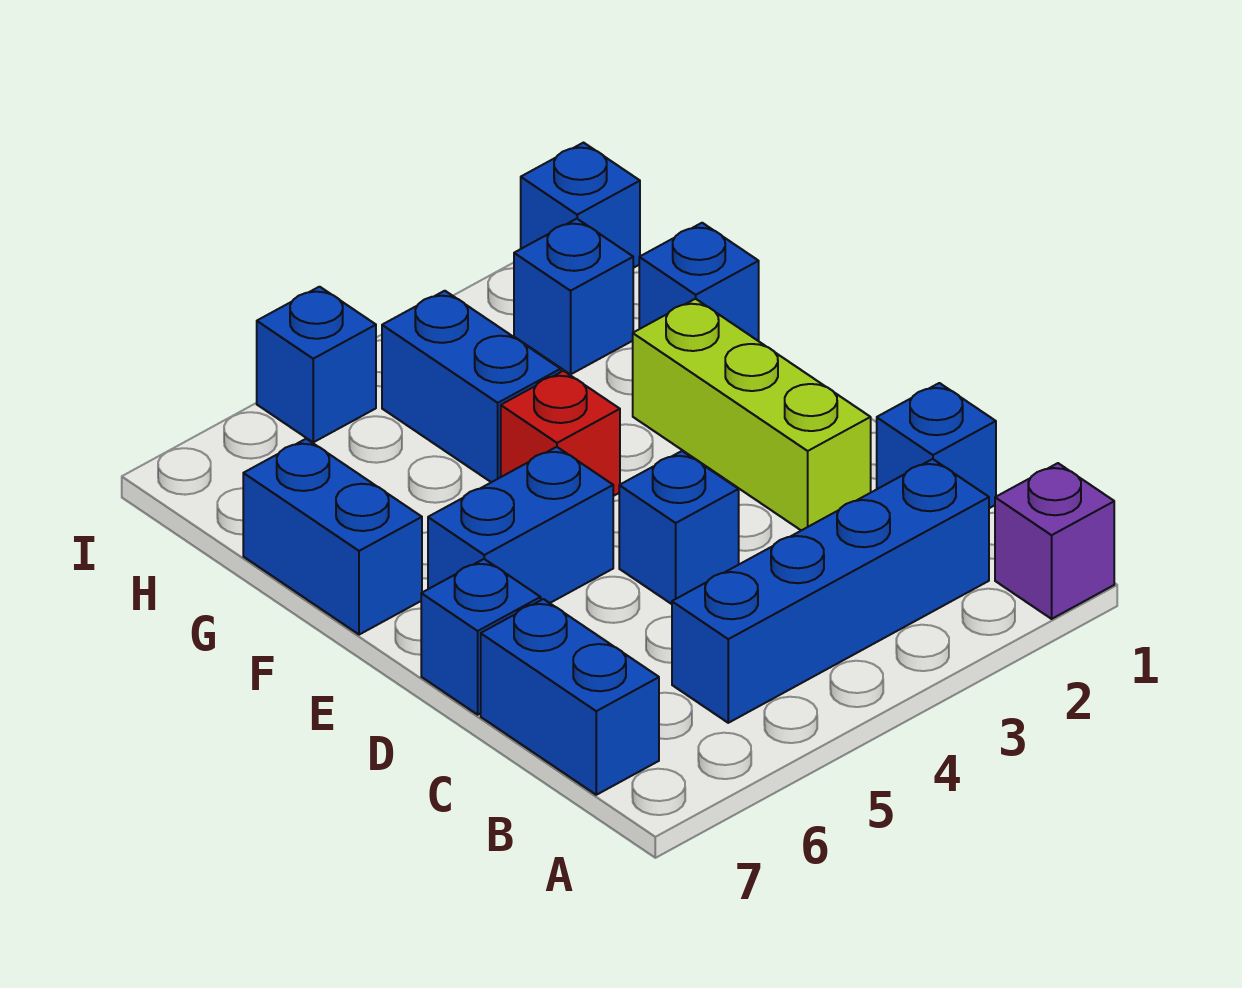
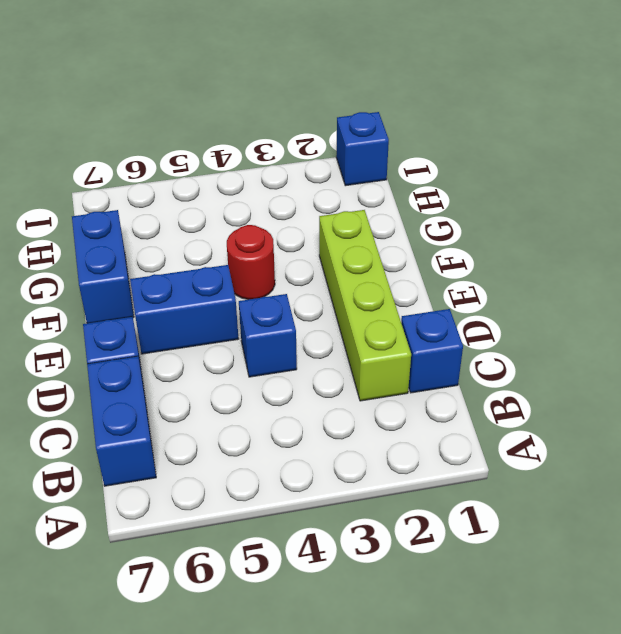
lime 1x4 brick [319,210,411,401] -> lime 1x3 brick [633,299,871,530]
red 1x1 round brick [227,225,275,300] -> red 1x1 brick [501,371,620,496]
none -> purple 1x1 brick [995,463,1114,619]
none -> blue 1x4 brick [672,459,989,723]
none -> blue 1x1 brick [639,223,759,341]

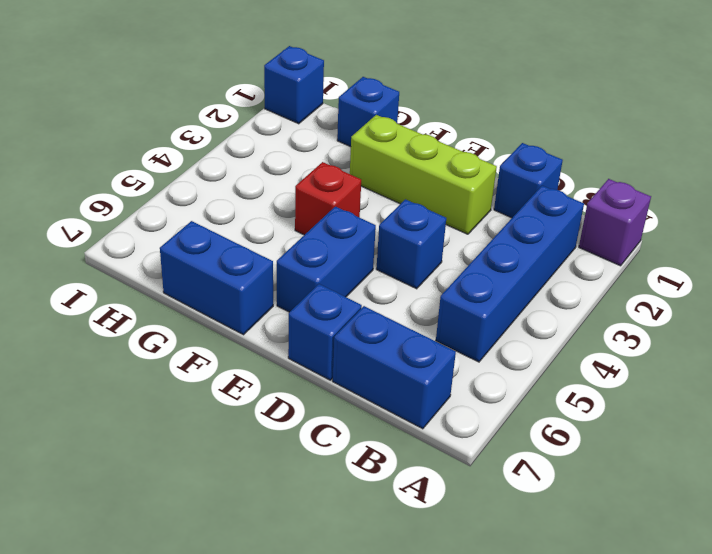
none -> blue 1x2 brick [382,291,561,482]
none -> blue 1x1 brick [514,219,633,374]
none -> blue 1x1 brick [257,287,376,442]

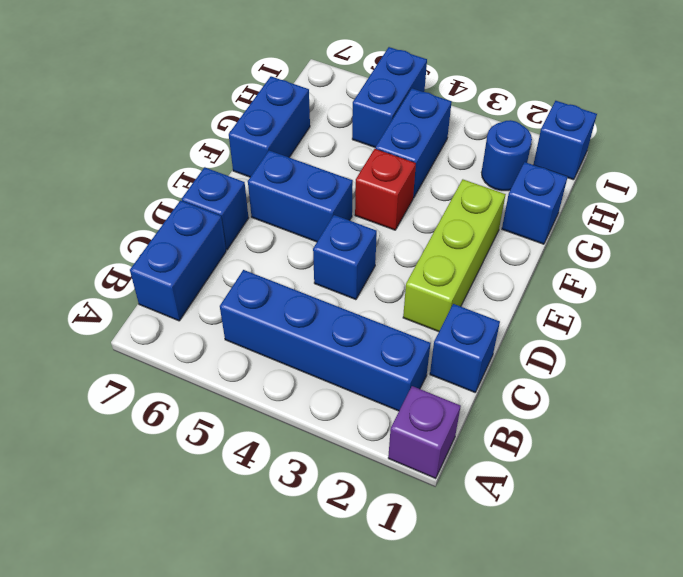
blue 1x1 round brick [482,120,532,191] -> blue 1x1 brick [514,219,633,374]
blue 1x2 brick [352,47,427,147] -> blue 1x1 brick [257,287,376,442]

